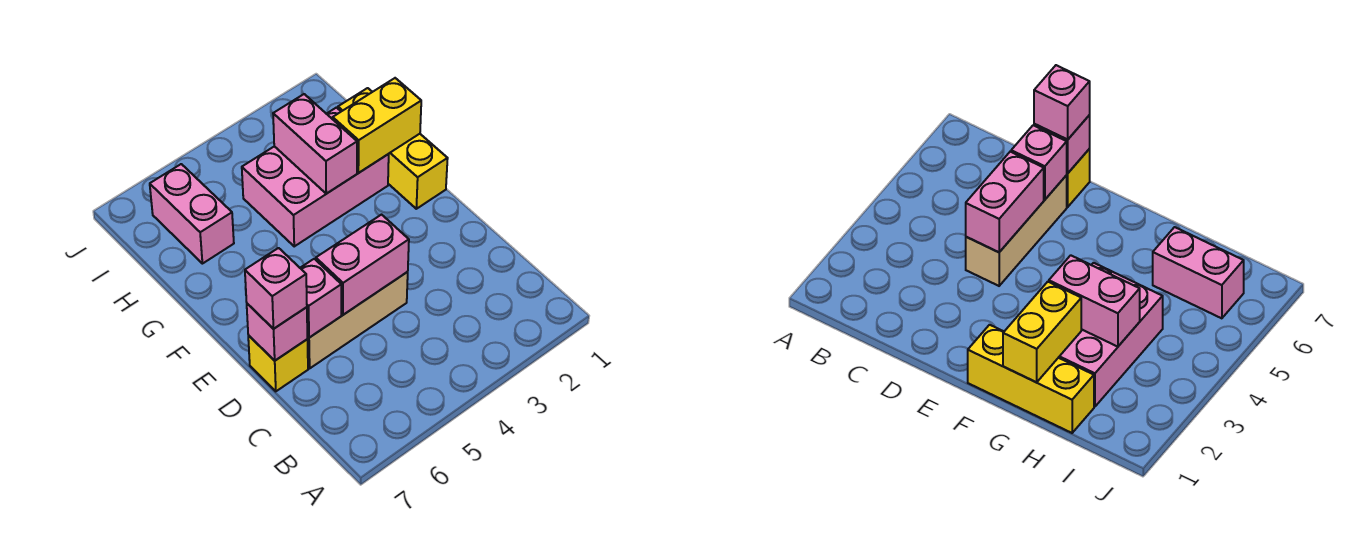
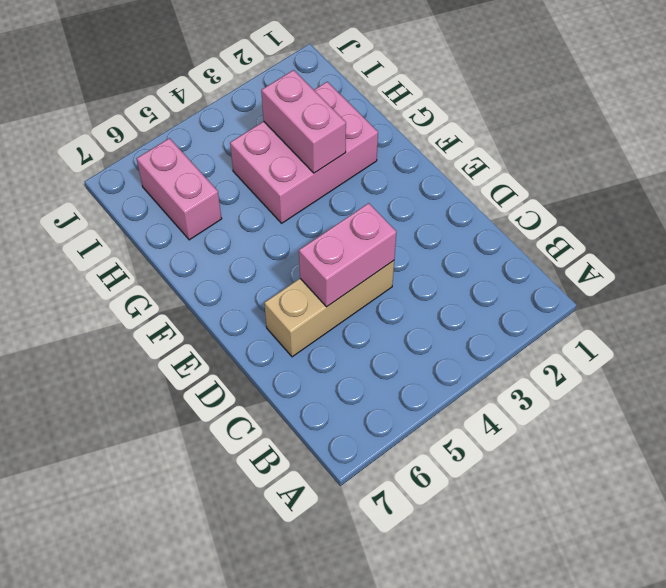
none -> yellow 1x1 brick [248,335,308,391]
none -> yellow 1x3 brick [338,88,448,209]

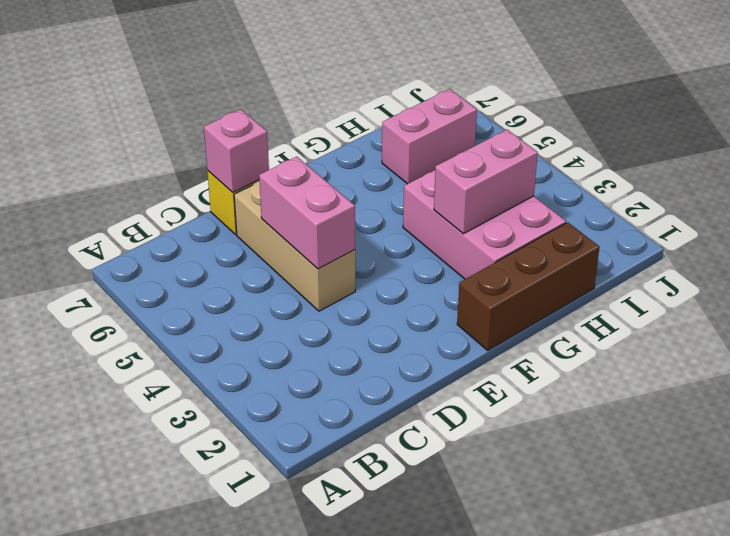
brown 1x3 brick [457,222,599,350] -> yellow 1x3 brick [338,88,448,209]
none -> pink 1x1 brick [301,259,341,338]
none -> yellow 1x2 brick [333,78,421,173]

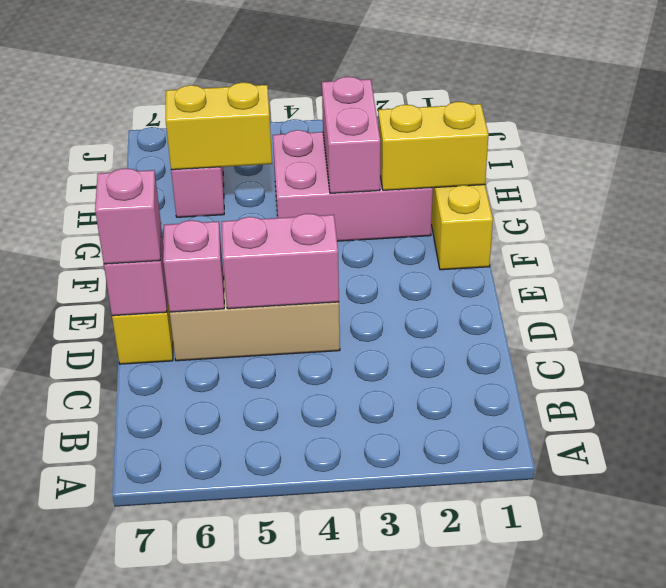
yellow 1x2 brick [165,82,272,170] -> none

